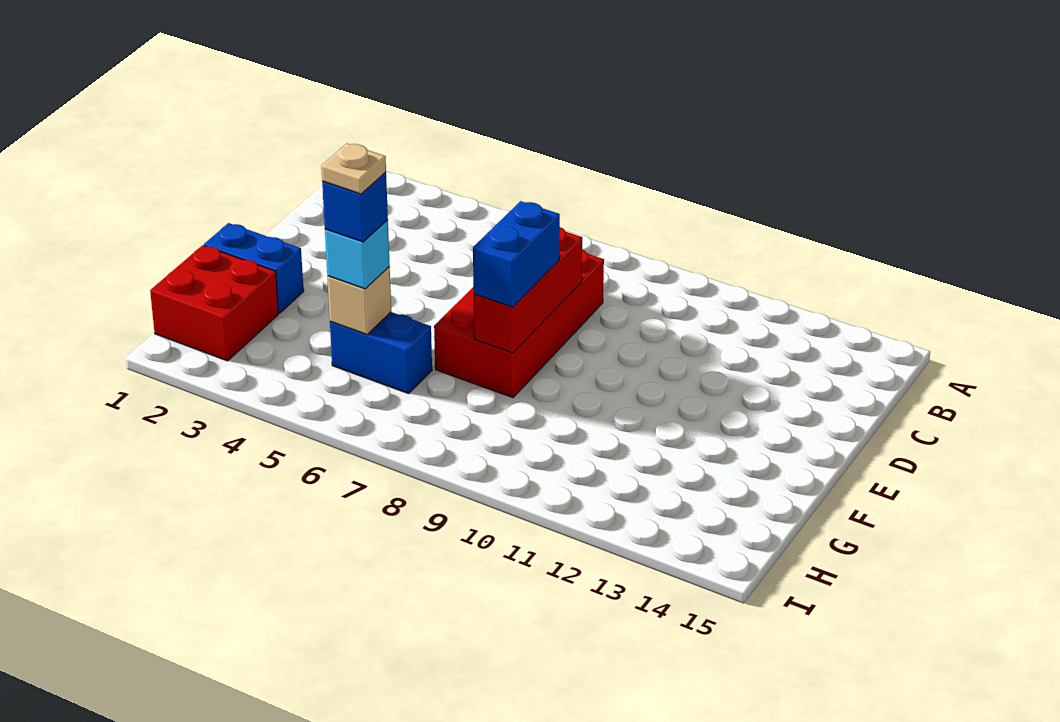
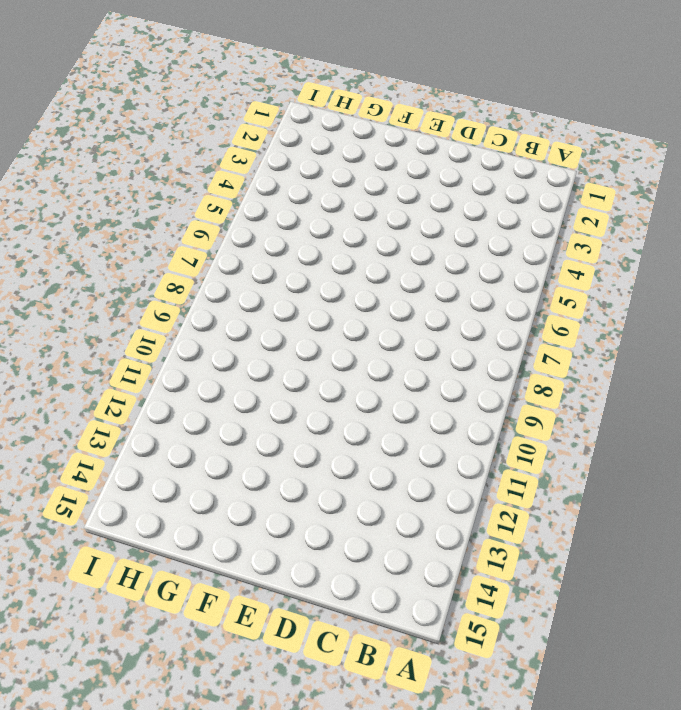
none -> red 2x4 brick [434,249,604,398]
none -> blue 1x2 brick [204,223,304,313]

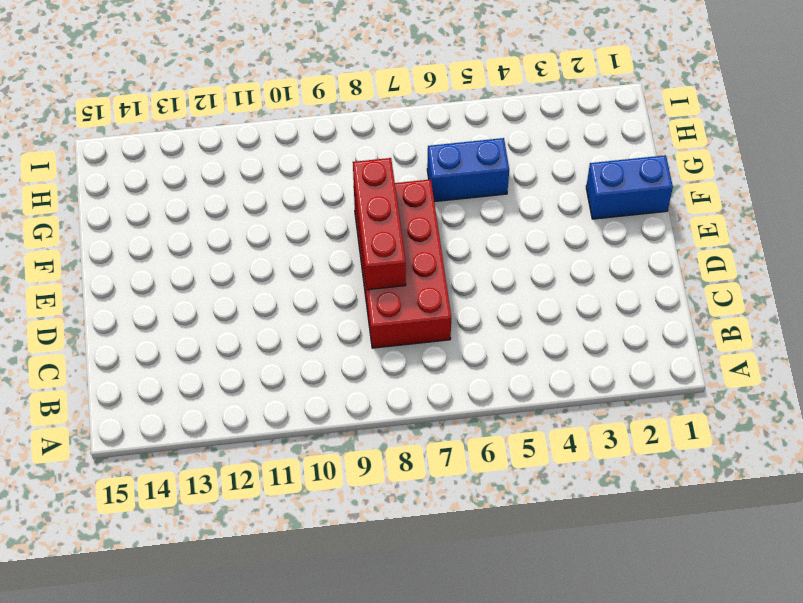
none -> red 2x2 brick [150,245,278,361]
none -> tan 1x1 brick [327,267,391,334]

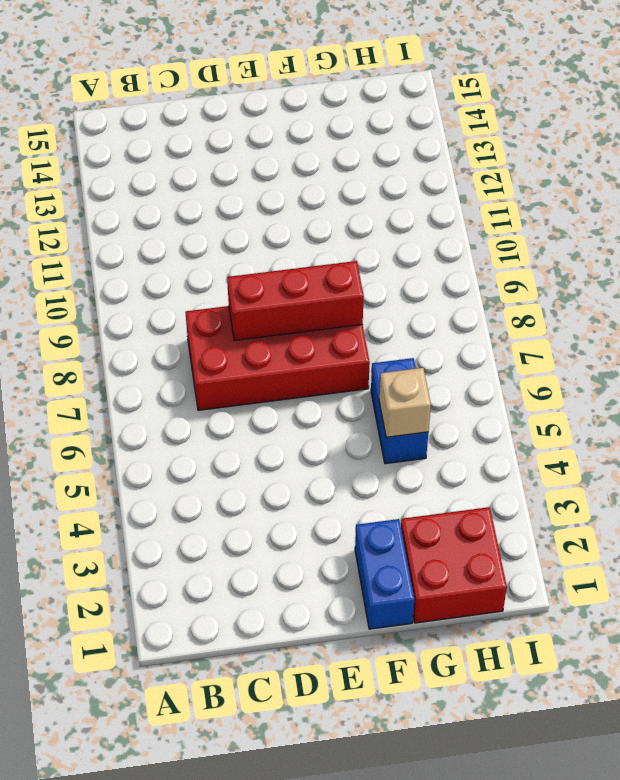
none -> blue 1x2 brick [473,201,560,307]
none -> cyan 1x1 brick [325,220,390,289]

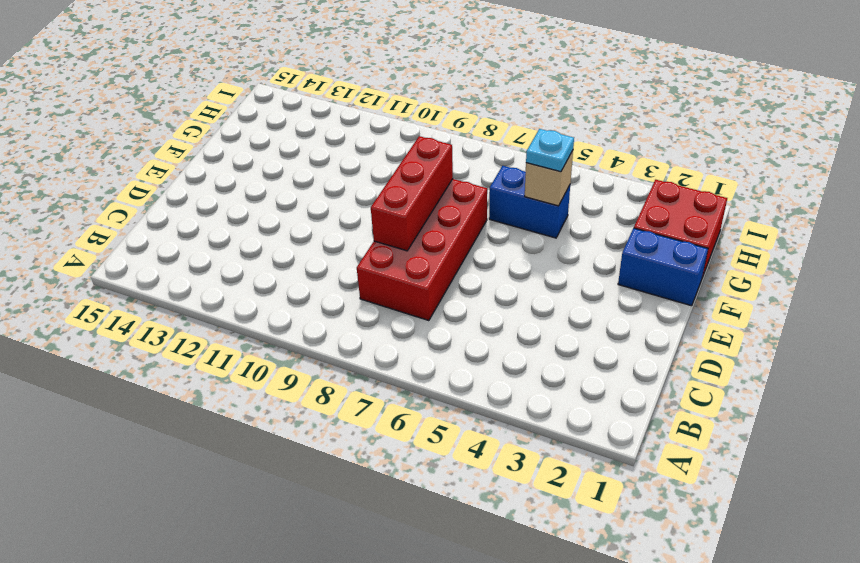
cyan 1x1 plate [526,129,574,172] -> cyan 1x1 brick [325,220,390,289]
none -> blue 1x2 brick [473,201,560,307]
none -> blue 1x1 brick [322,172,388,242]

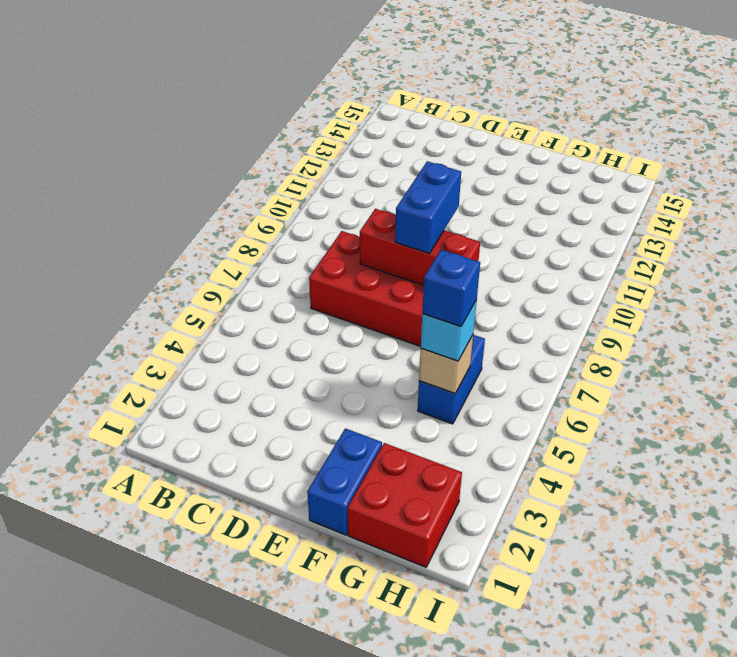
blue 1x2 brick [395,161,461,253] -> blue 1x2 brick turned to [473,201,560,307]
none -> tan 1x1 plate [321,144,386,194]

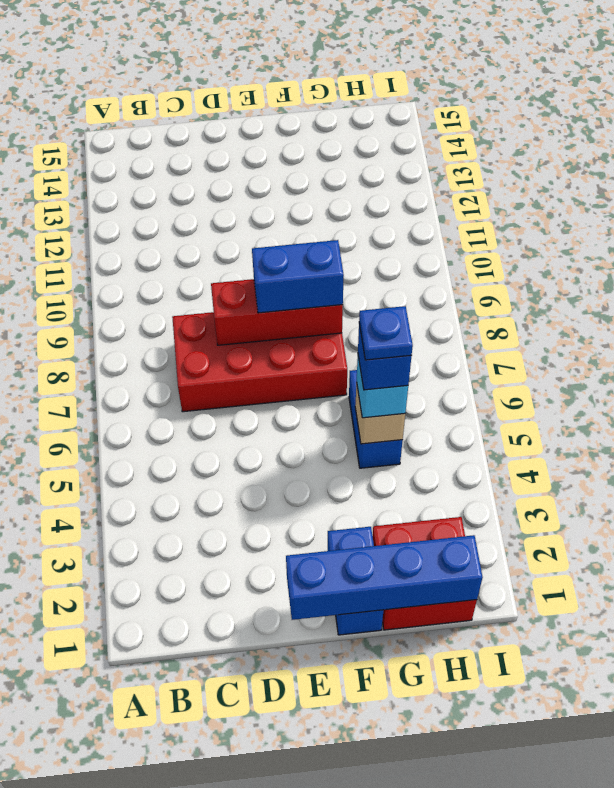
blue 1x4 brick [286,535,483,620] -> none
blue 1x1 plate [359,306,413,360] -> tan 1x1 plate [321,144,386,194]

